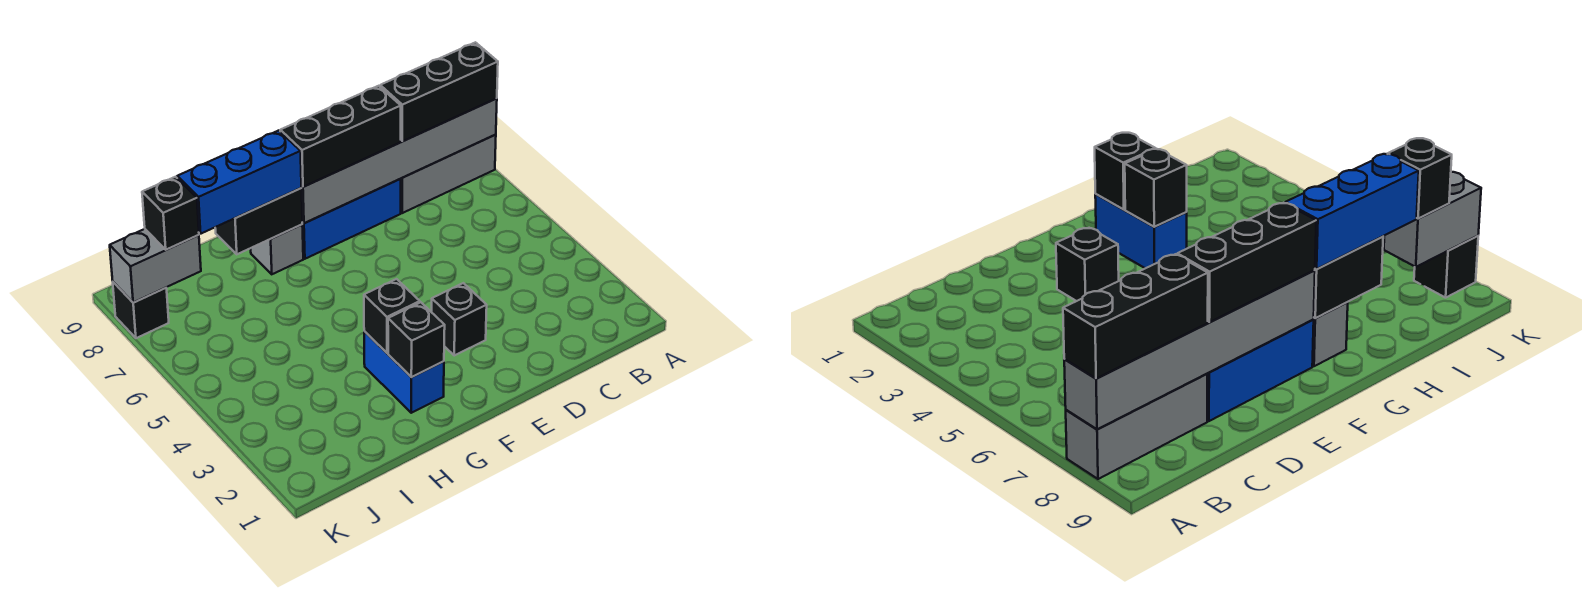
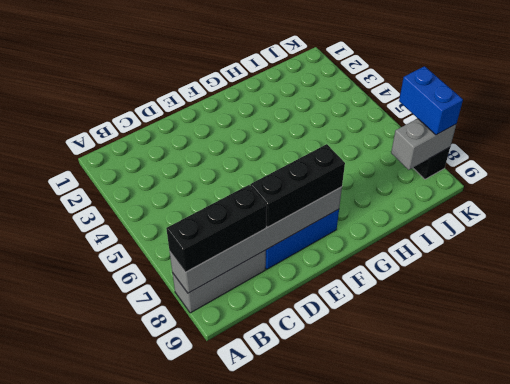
blue 1x2 brick [399,66,463,135] -> blue 1x2 brick moved to [364,331,444,413]
none -> black 1x1 brick [432,283,487,355]
none -> grey 1x1 brick [251,225,303,274]
none -> black 1x1 brick [388,302,445,377]

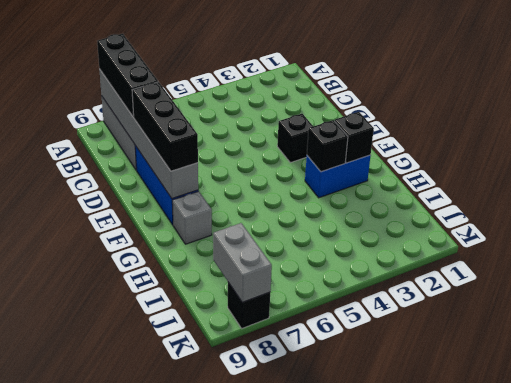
none -> black 1x2 brick [215,188,302,254]
none -> blue 1x3 brick [177,131,301,234]
none -> black 1x1 brick [142,177,199,250]

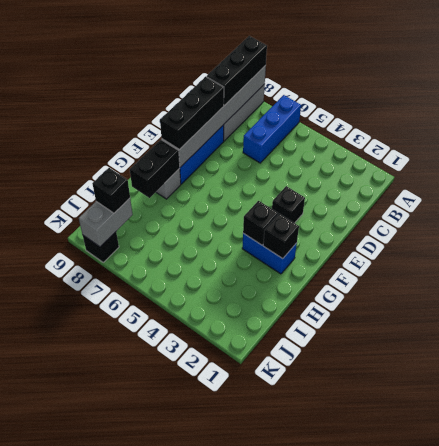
blue 1x3 brick [243,95,301,163] -> blue 1x3 brick moved to [177,131,301,234]

